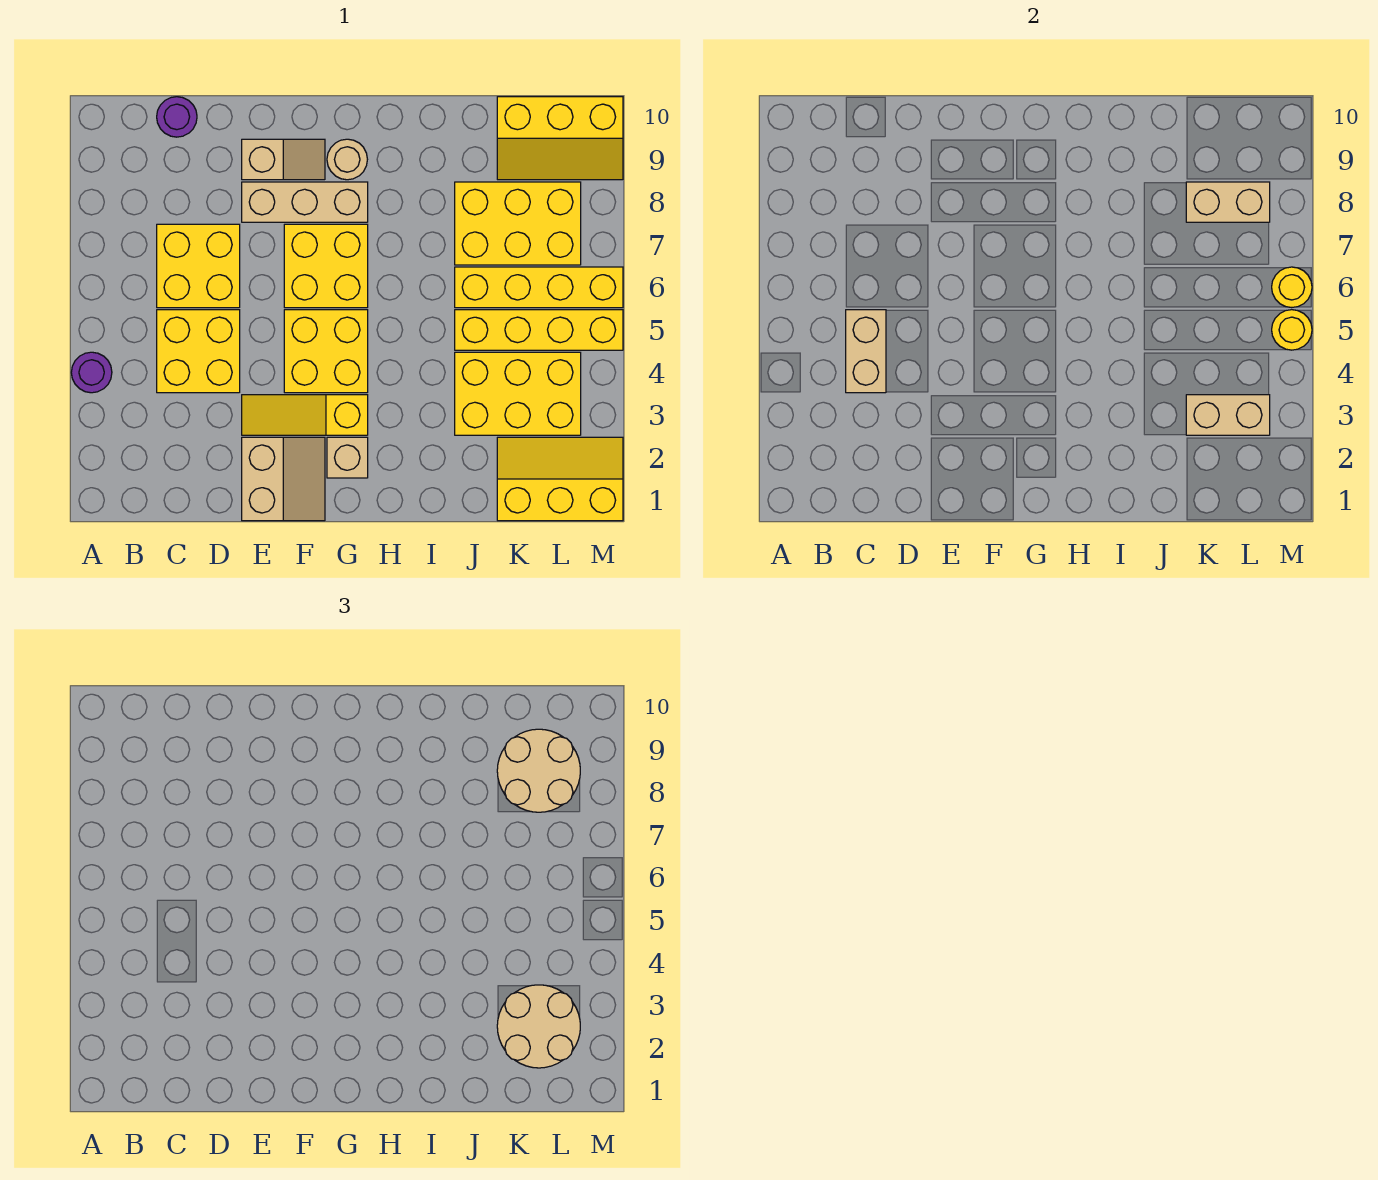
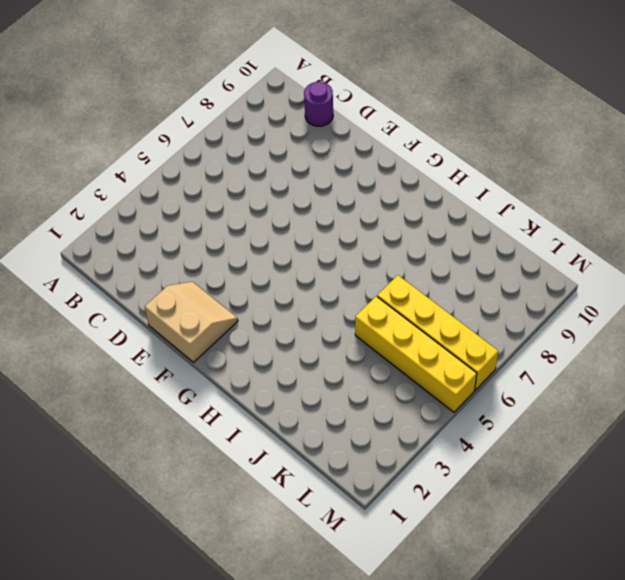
tan 2x2 slope [145,282,238,362] -> tan 2x2 slope turned to [242,437,325,521]
none -> purple 1x1 round brick [71,352,112,393]
none -> yellow 2x2 brick [157,310,240,393]
none -> yellow 2x2 brick [157,224,240,308]

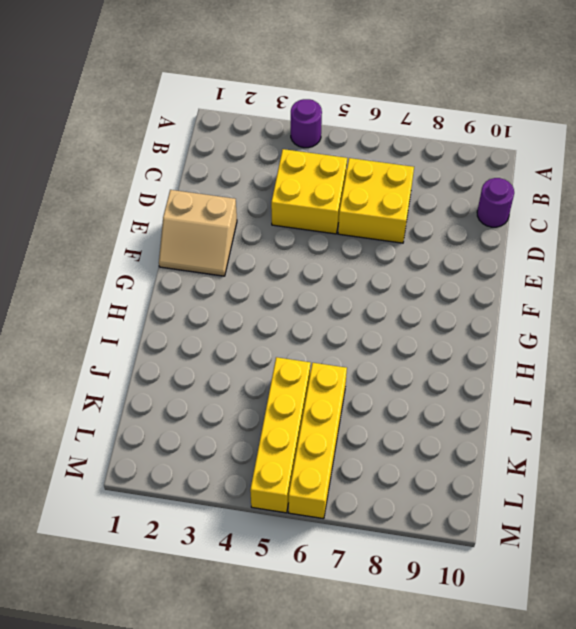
none -> yellow 1x3 slope [242,395,368,435]
none -> tan 1x3 brick [242,182,368,222]
none -> tan 1x2 slope [242,139,325,180]

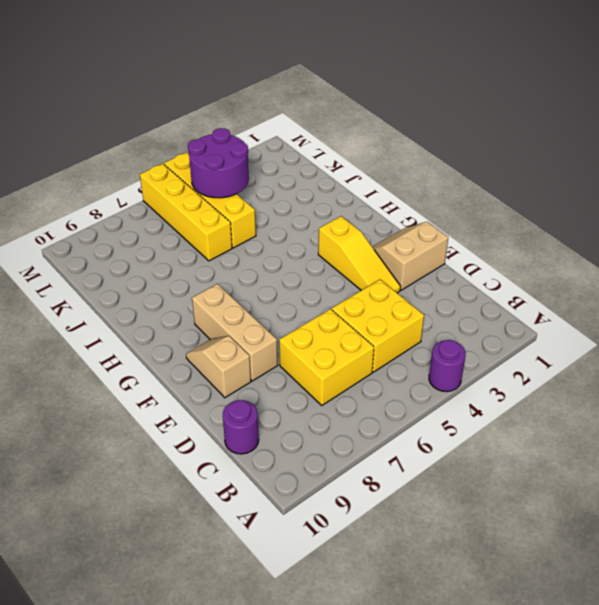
purple 2x2 round brick [188,128,249,198] -> none
none -> yellow 2x2 brick [284,310,368,393]
none -> yellow 2x2 brick [284,224,368,308]
none -> tan 1x1 brick [327,437,368,478]

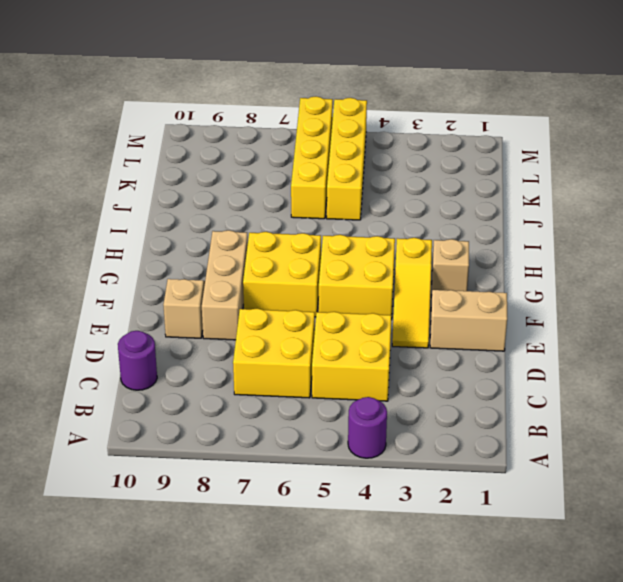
none -> tan 1x1 round brick [327,139,367,180]
none -> yellow 2x3 brick [455,352,581,435]
none -> yellow 2x3 brick [455,182,581,265]

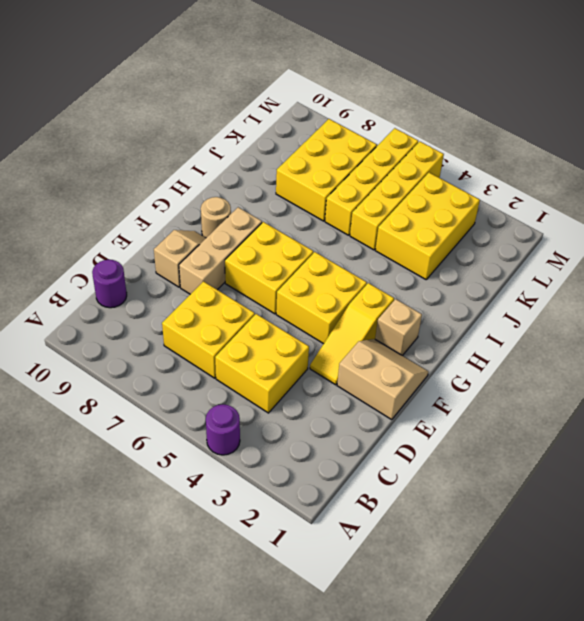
none -> yellow 2x3 slope [497,437,623,521]
none -> yellow 2x3 slope [497,97,623,180]
none -> tan 1x2 brick [846,310,886,393]

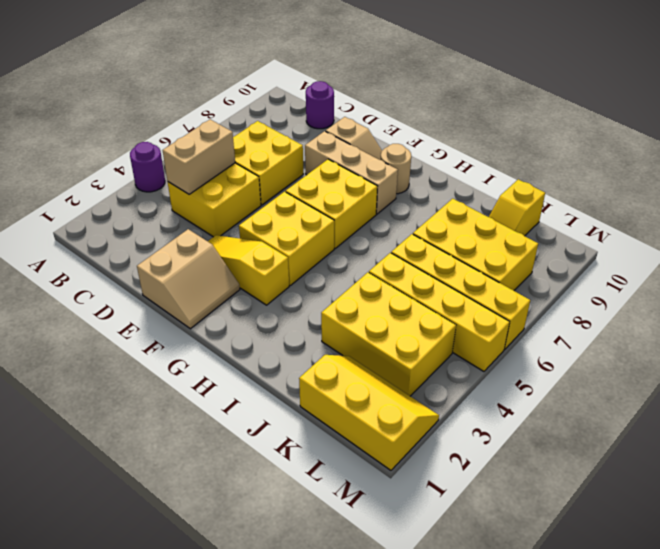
yellow 1x2 slope [489,179,545,236] -> yellow 2x3 slope [497,97,623,180]
none -> tan 1x1 brick [327,437,368,478]
none -> tan 1x2 brick [1186,395,1270,435]
none -> tan 1x2 brick [1186,182,1270,222]

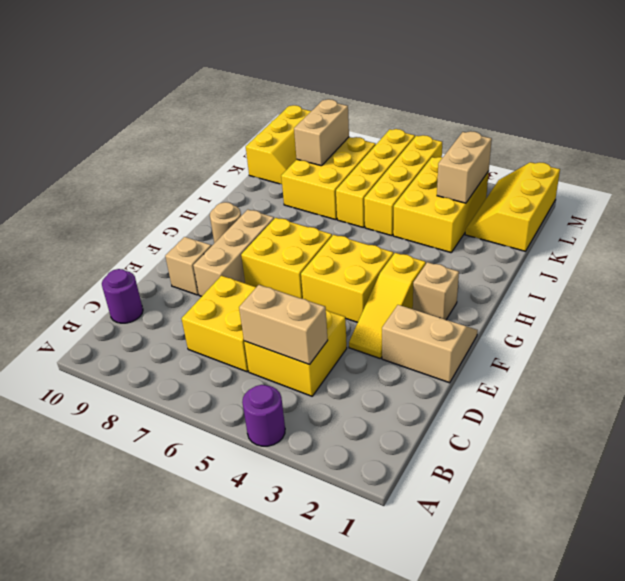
none -> yellow 1x1 round brick [1272,310,1312,350]
none -> yellow 1x1 round brick [1272,267,1312,308]
none -> tan 2x2 round brick [497,985,580,1068]

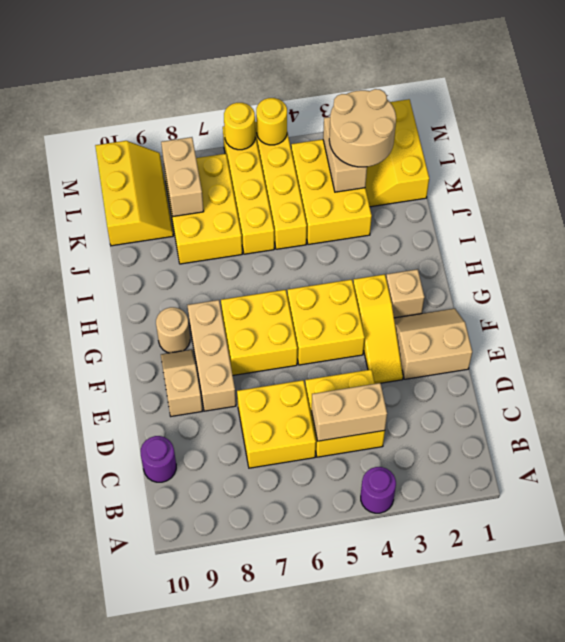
none -> tan 2x2 round brick [497,729,580,812]

